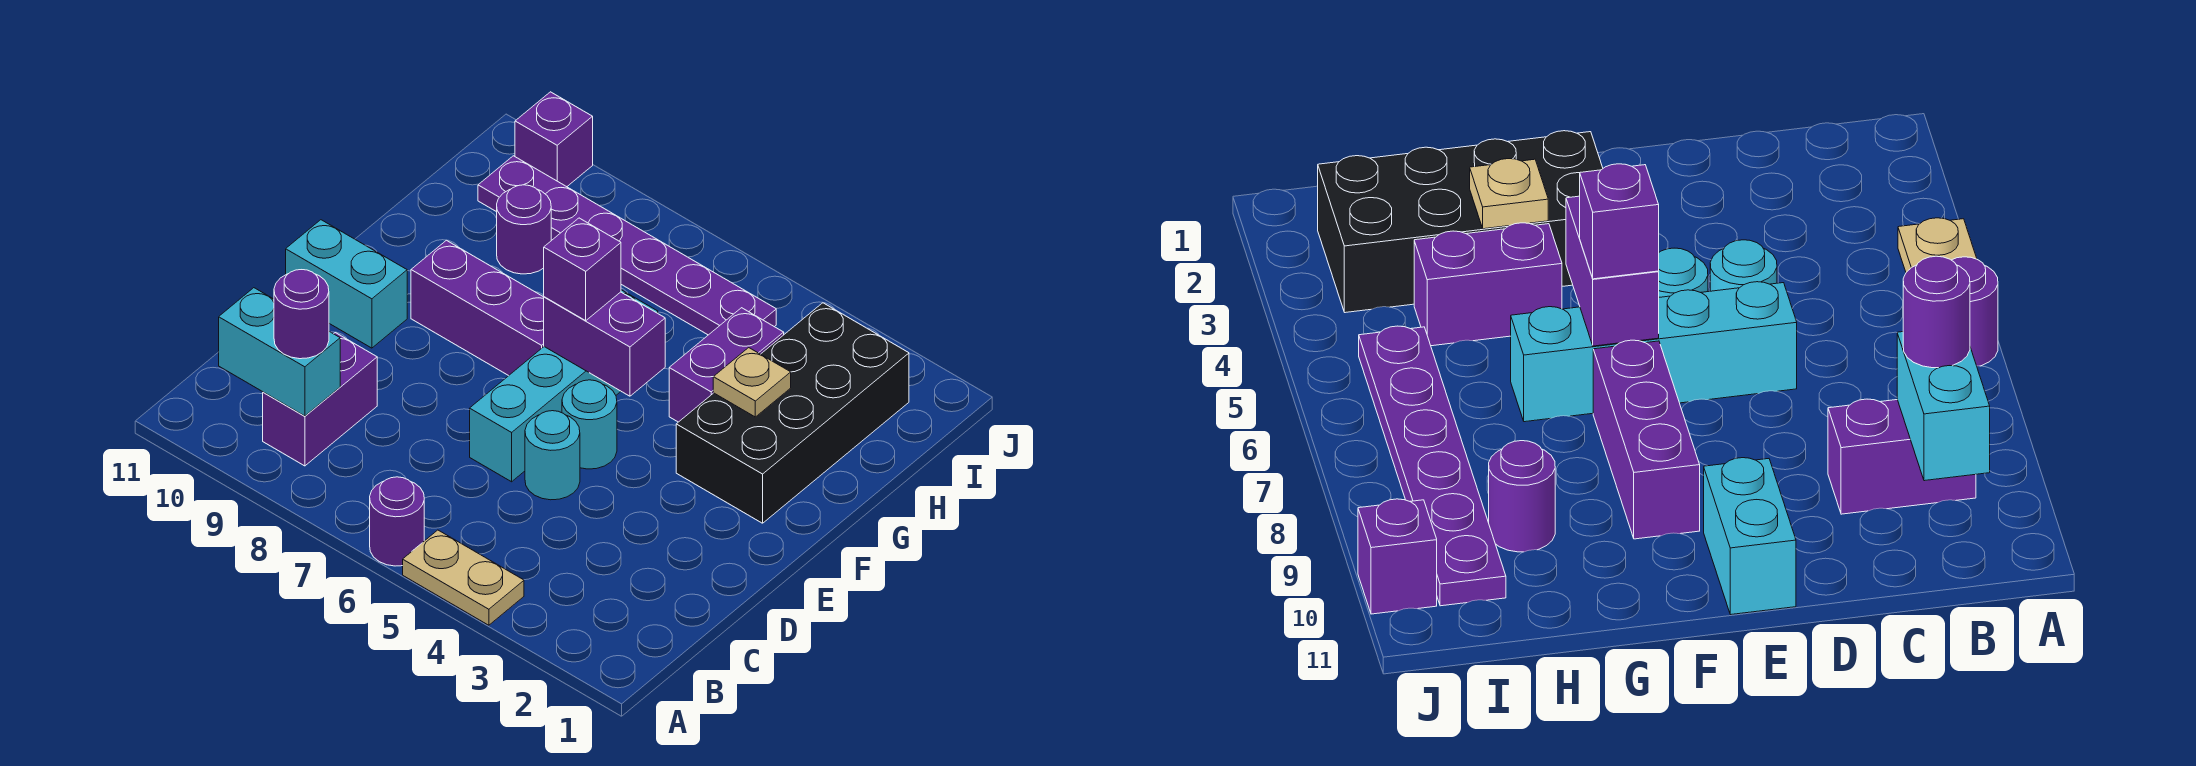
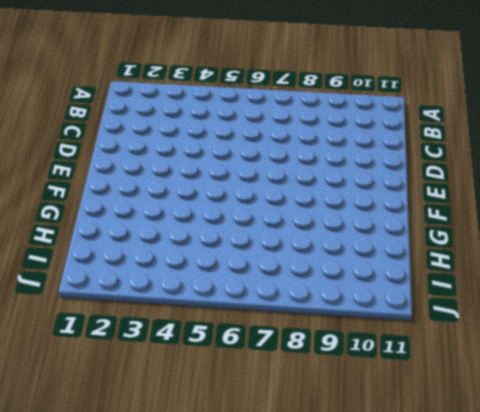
none -> tan 1x2 plate [403,530,524,625]
none -> purple 1x1 round brick [370,477,424,566]
none -> purple 1x2 brick [263,332,377,466]

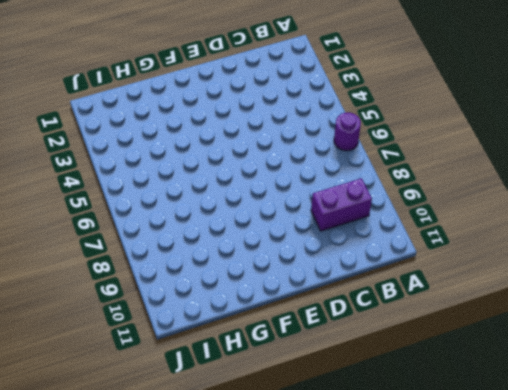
none -> tan 1x2 plate [403,530,524,625]
none -> cyan 1x1 round brick [525,411,580,500]
none -> cyan 1x4 brick [470,290,658,482]

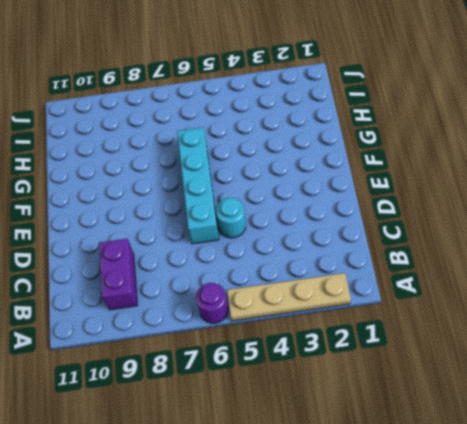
tan 1x4 plate [227,273,351,321] -> tan 1x2 plate [403,530,524,625]
none -> cyan 1x1 round brick [562,380,617,469]
none -> cyan 1x2 brick [286,220,407,348]
none -> black 2x4 brick [676,303,909,523]

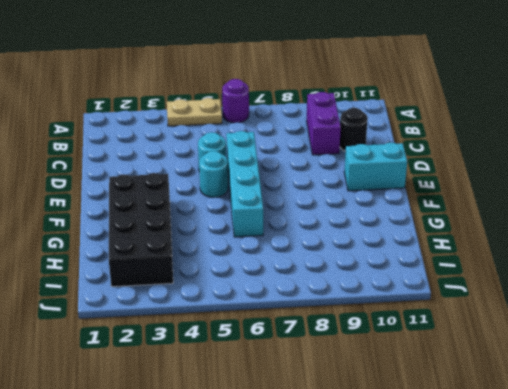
black 1x1 round brick [340,107,368,151] -> none
none -> purple 1x3 brick [411,240,544,376]
none -> purple 1x2 brick [669,308,784,422]
none -> purple 1x1 round brick [497,185,551,274]

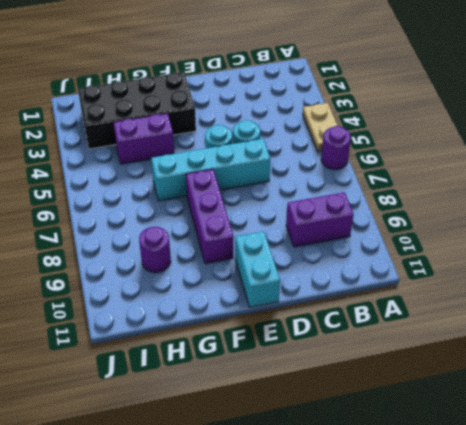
none -> purple 1x6 plate [478,156,776,335]
none -> purple 1x1 brick [515,92,593,187]
none -> cyan 1x2 brick [219,288,340,416]

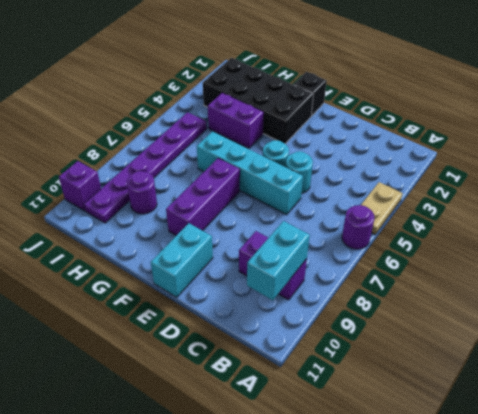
black 1x1 brick [294,72,327,116] -> none
none -> purple 1x2 brick [544,292,665,396]
none -> tan 1x1 plate [713,348,791,417]
none -> purple 1x1 round brick [274,270,329,359]

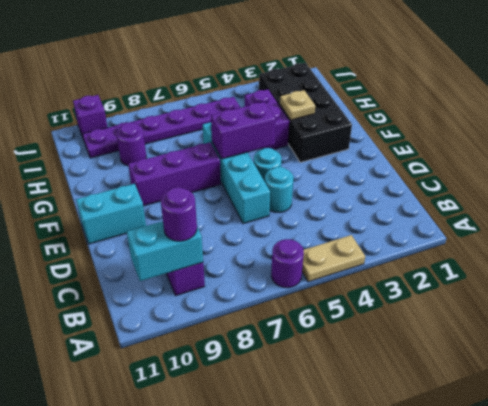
none -> purple 1x1 brick [544,218,621,321]

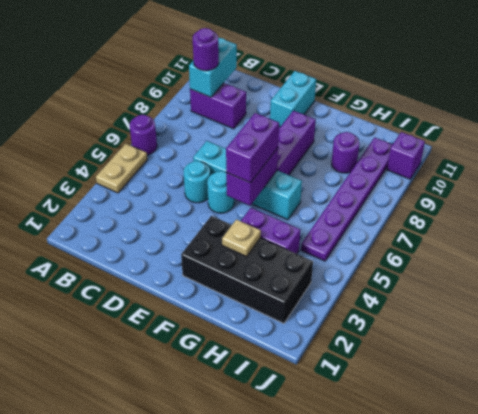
purple 1x2 brick [226,113,279,183] -> purple 1x1 brick [544,218,621,321]

